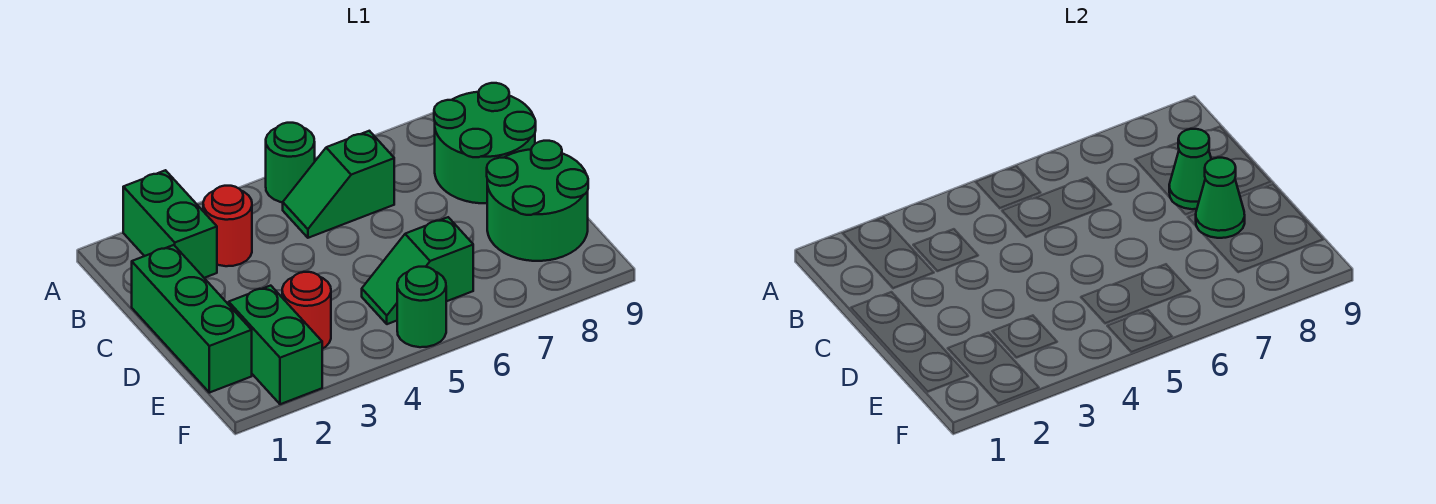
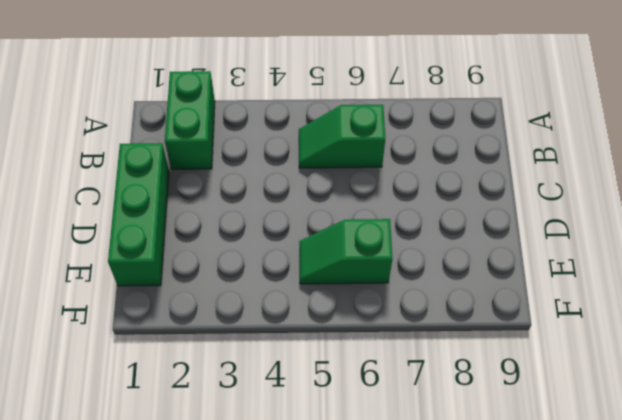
none -> green 1x1 round brick [266,123,315,202]
none -> red 1x1 round brick [203,186,252,266]
none -> green 2x2 round brick [434,83,536,203]

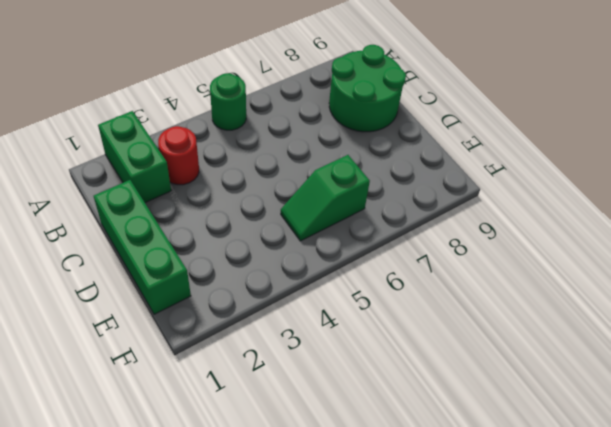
none -> green 1x2 slope [283,131,394,238]
none -> green 2x2 round brick [487,141,588,261]
none -> green 1x2 brick [229,286,322,404]

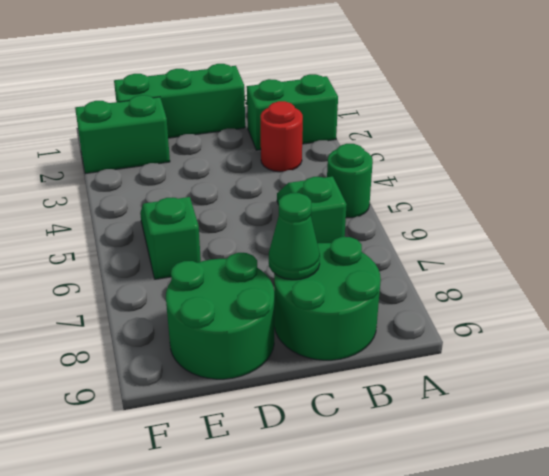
none -> red 1x1 round brick [282,272,331,349]
none -> green 1x1 round brick [397,267,446,347]
none -> green 1x1 cone [1196,158,1245,238]

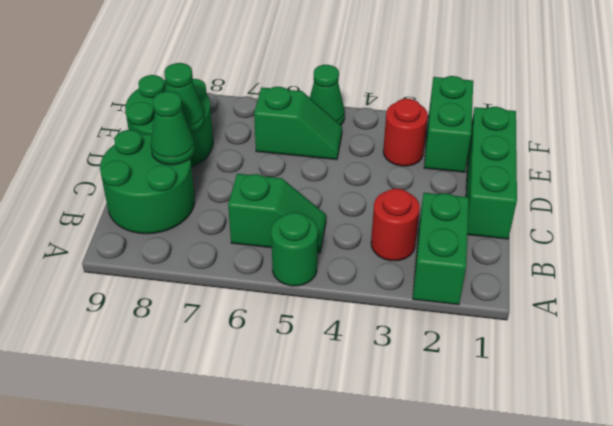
green 1x1 cone [310,65,345,125] -> green 1x1 round brick [397,267,446,347]

